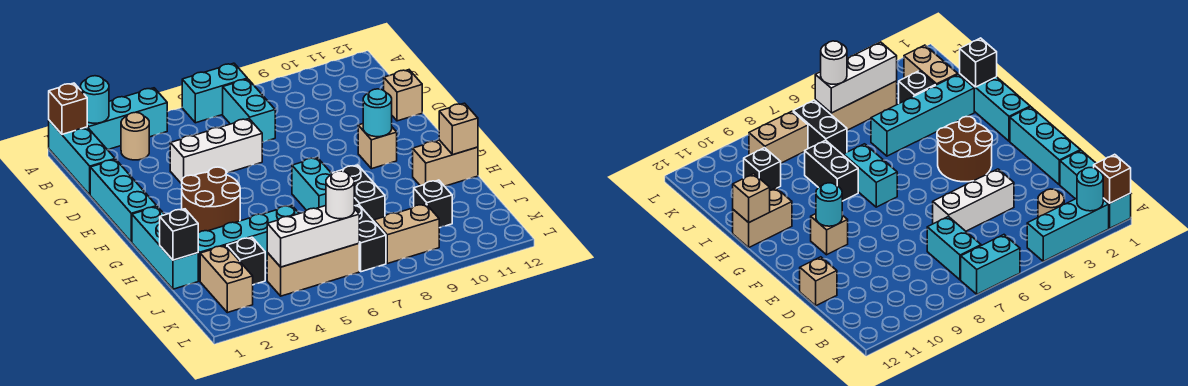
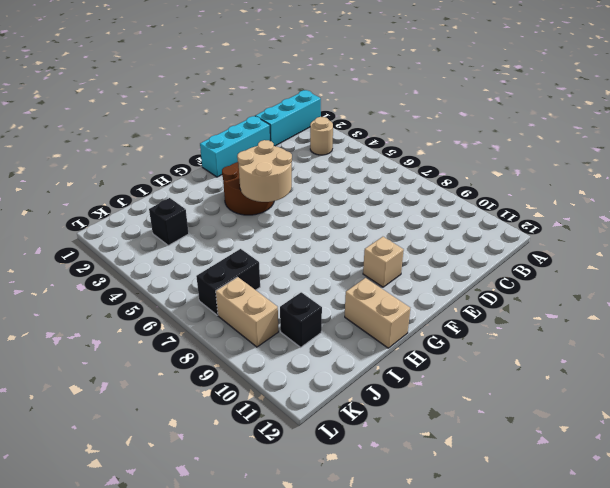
tan 2x2 round brick [237,140,292,202] -> none
none -> cyan 1x3 brick [87,88,167,150]
none -> cyan 1x2 brick [182,63,247,123]
none -> cyan 1x2 brick [223,79,275,142]

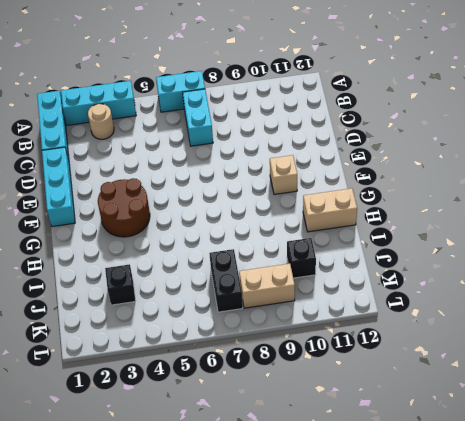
none -> white 1x3 brick [170,119,262,184]
none -> tan 1x1 brick [384,70,422,121]
none -> cyan 1x3 brick [132,207,198,289]

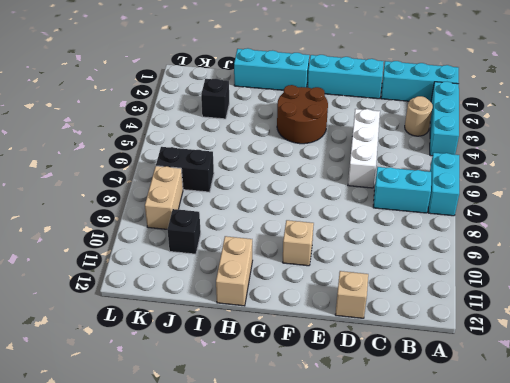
none -> cyan 1x2 brick [292,158,332,210]
none -> black 1x2 brick [333,165,385,221]
none -> cyan 1x4 brick [198,205,299,281]

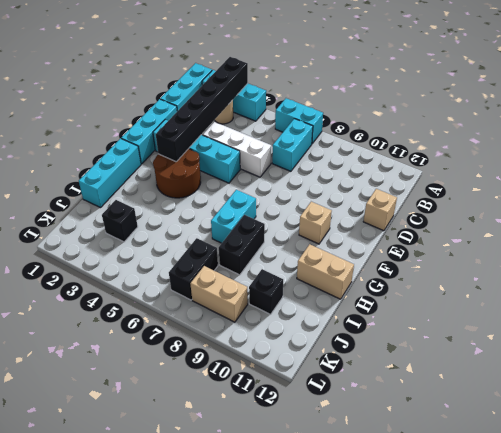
black 1x6 brick [156,57,248,162] -> none
cyan 1x4 brick [153,120,240,183] -> cyan 1x4 brick moved to [198,205,299,281]
none -> tan 1x2 brick [200,246,253,313]
none -> tan 1x3 brick [267,243,359,296]
none -> brown 1x1 brick [49,83,87,134]

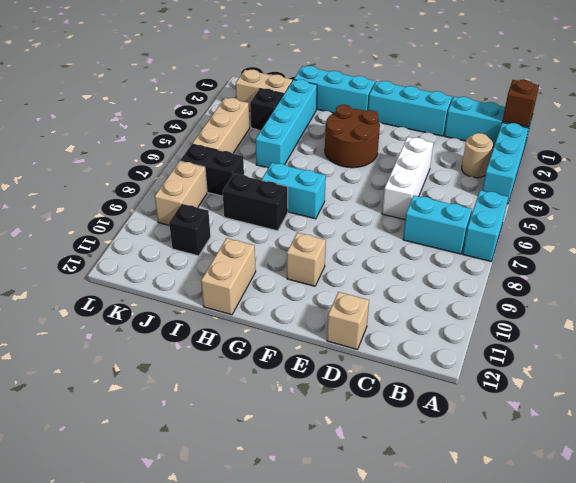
none -> cyan 1x1 round brick [81,76,109,123]
none -> cyan 1x1 round brick [363,89,392,137]
none -> tan 1x1 brick [439,103,478,155]

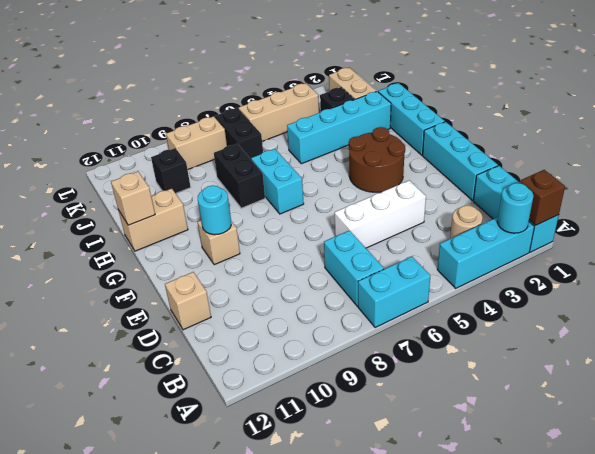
none -> black 1x1 brick [160,209,198,260]
none -> white 1x3 brick [267,206,359,267]
none -> white 1x1 round brick [326,171,354,219]

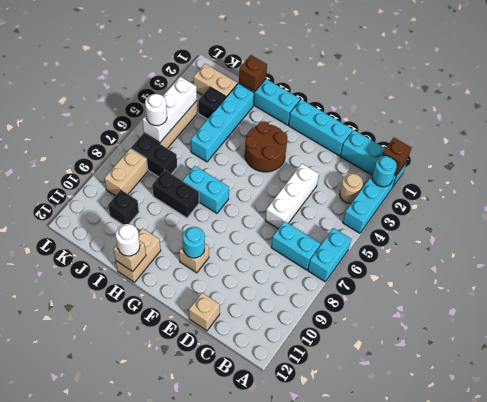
white 1x1 round brick [116,224,140,256] -> none
brown 1x1 brick [239,55,267,92] -> black 1x1 brick [160,209,198,260]

